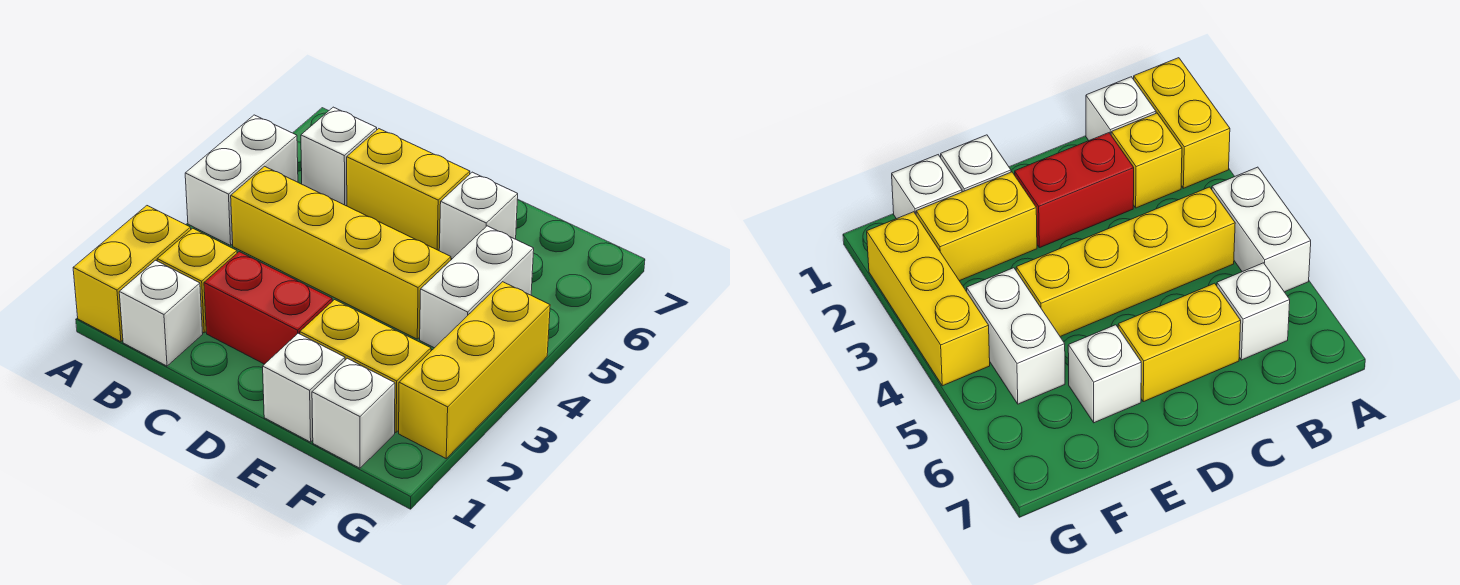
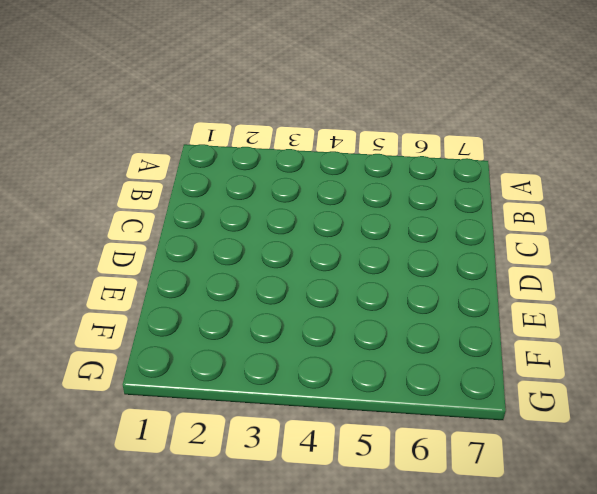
none -> yellow 1x2 brick [73,206,191,342]
none -> white 1x2 brick [185,115,298,245]
none -> white 1x1 brick [119,260,203,366]

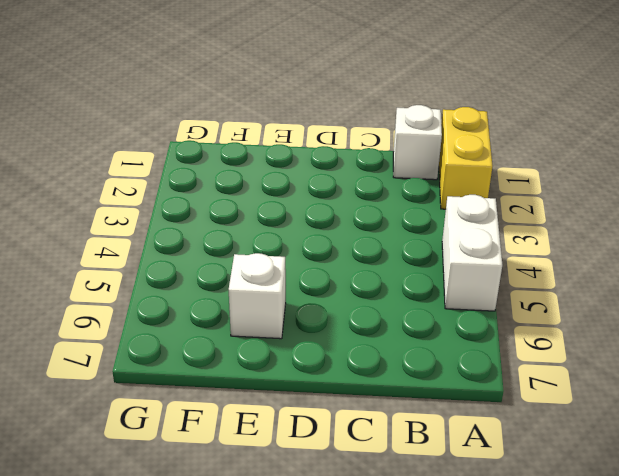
none -> yellow 1x1 brick [157,228,237,333]
none -> yellow 1x4 brick [231,166,451,339]
none -> white 1x1 brick [301,107,377,206]

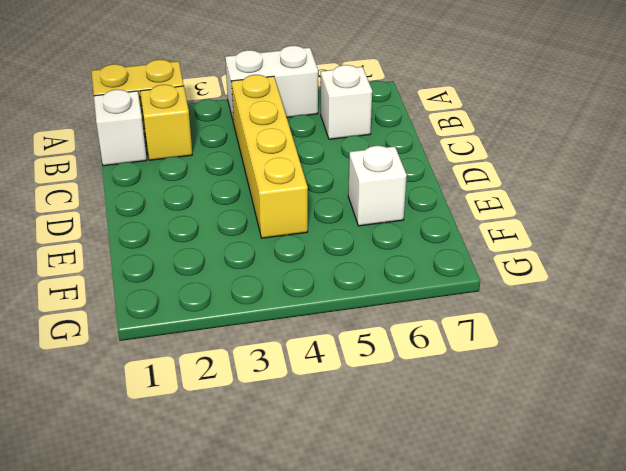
none -> red 1x2 brick [204,252,332,364]
none -> yellow 1x2 brick [347,129,470,250]
none -> white 1x1 brick [263,333,345,442]

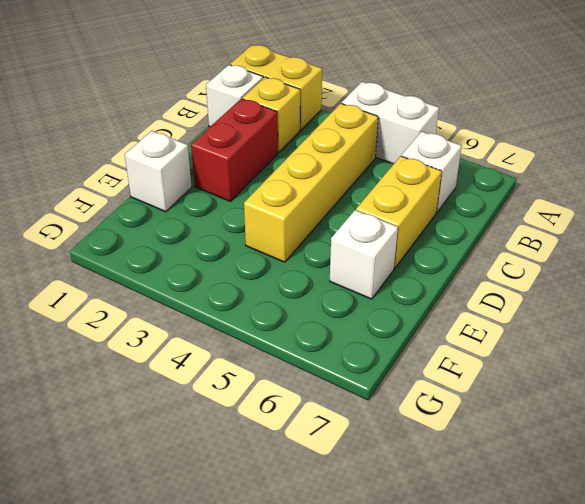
none -> yellow 1x2 brick [300,300,431,432]
none -> white 1x1 brick [312,358,395,468]
none -> white 1x2 brick [420,226,534,348]

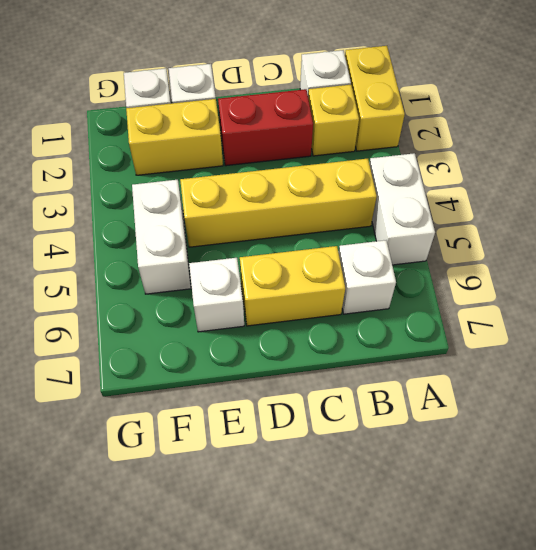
none -> yellow 1x3 brick [399,282,550,458]

